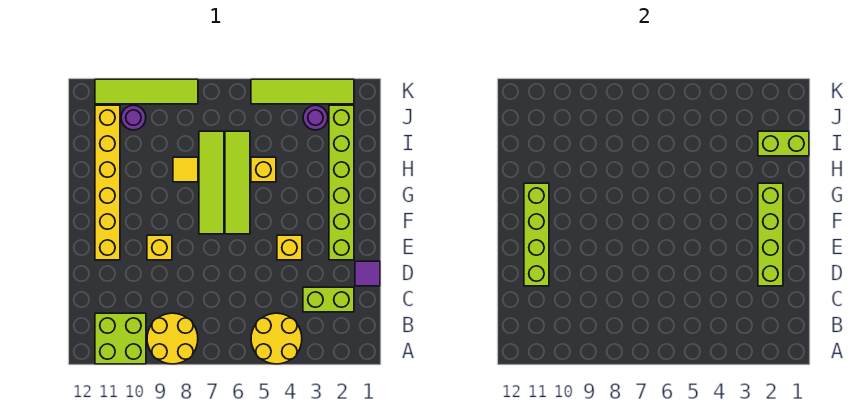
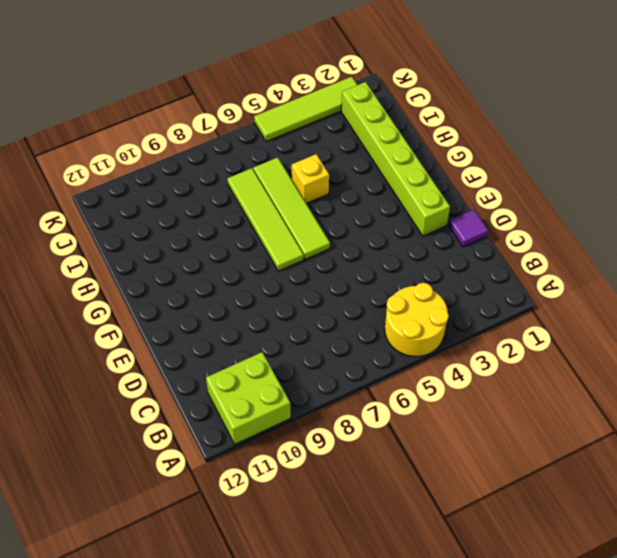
none -> yellow 2x2 round brick [147,313,198,364]
none -> lime 1x2 brick [303,287,354,312]
none -> yellow 1x1 brick [277,235,302,260]

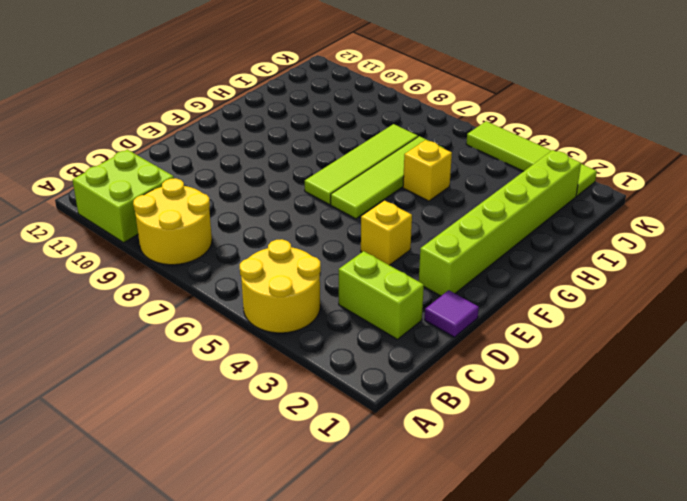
none -> yellow 1x1 brick [147,235,172,260]
none -> yellow 1x6 brick [95,105,120,260]
none -> yellow 1x1 tile [173,157,198,182]

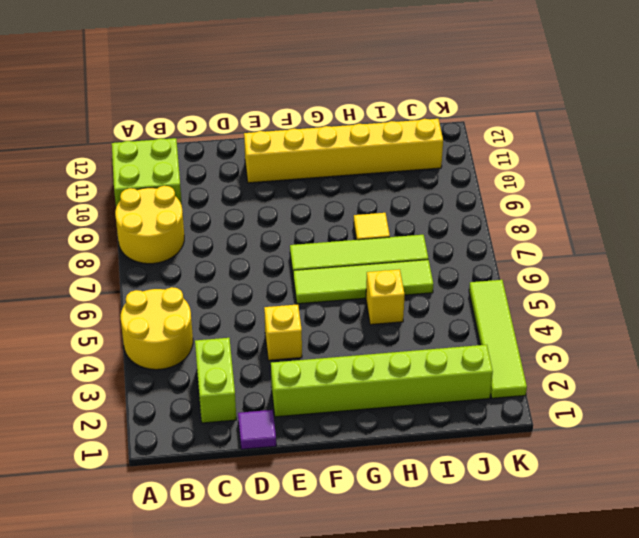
none -> yellow 1x1 brick [147,235,172,260]
none -> purple 1x1 round brick [303,105,328,130]
none -> purple 1x1 round brick [121,105,146,130]

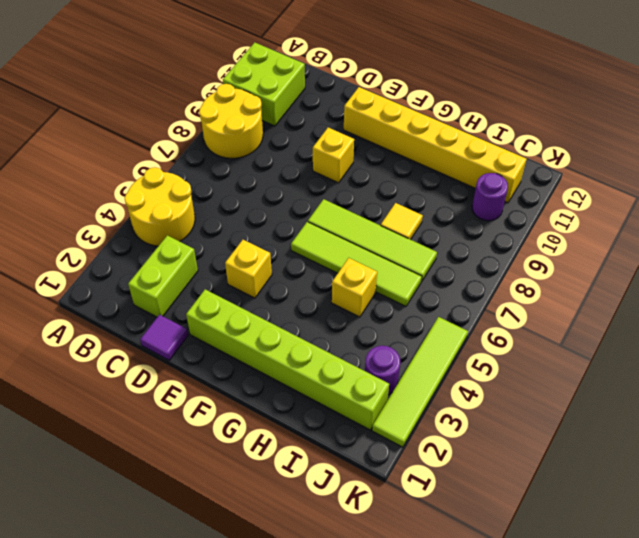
none -> lime 1x4 tile [95,79,198,104]
none -> lime 1x4 brick [758,183,783,286]
none -> lime 1x4 brick [524,183,549,286]

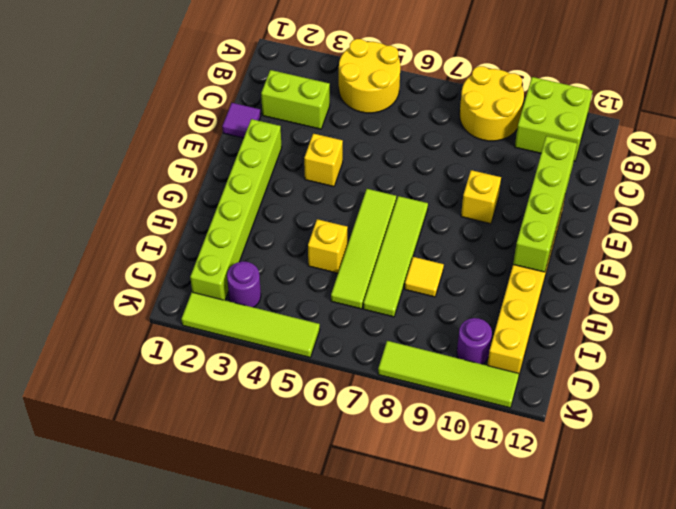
none -> lime 1x4 brick [758,183,783,286]
none -> lime 1x2 brick [758,131,809,156]

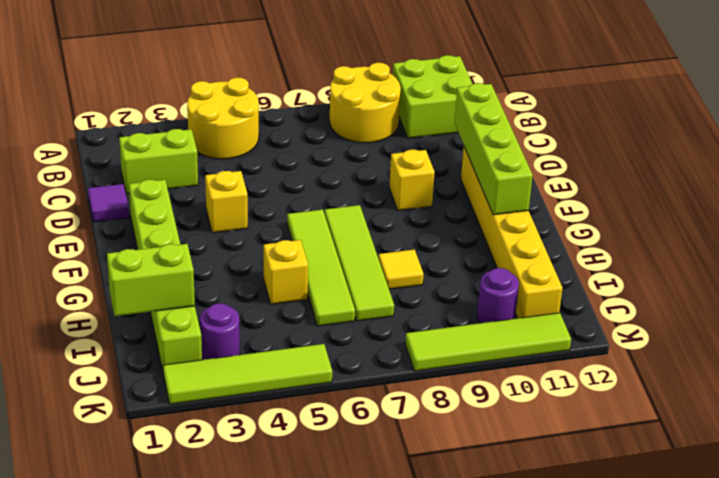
none -> lime 1x4 brick [758,183,783,286]

